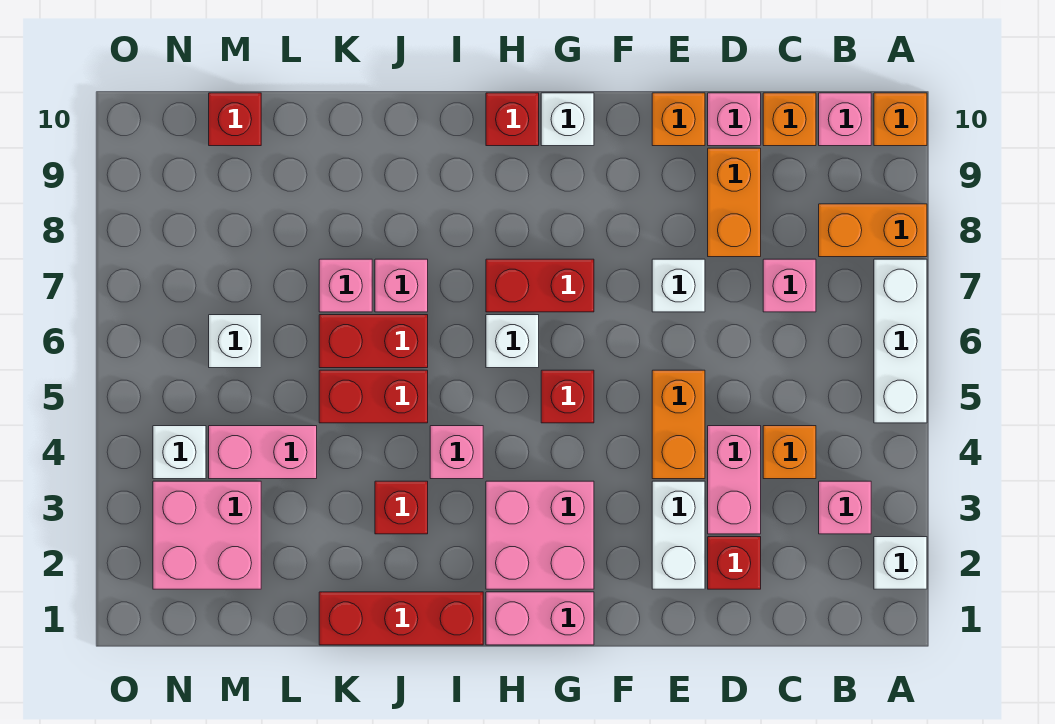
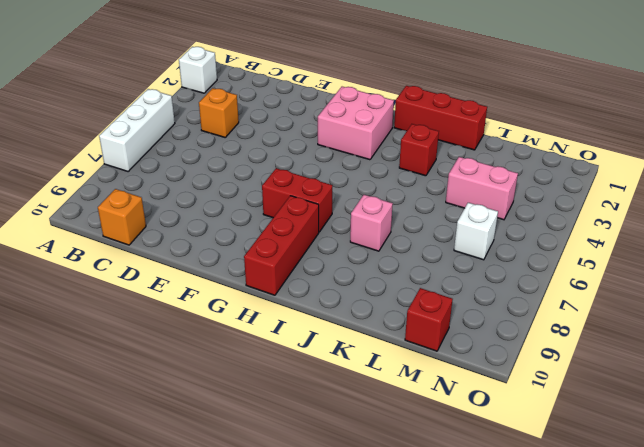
red 1x3 brick [244,196,319,295] -> red 1x1 brick [486,93,539,146]
none -> orange 1x2 brick [819,204,927,257]
none -> orange 1x1 brick [874,93,927,146]
none -> pink 1x1 brick [819,481,871,534]
none -> pink 1x1 brick [819,93,871,146]

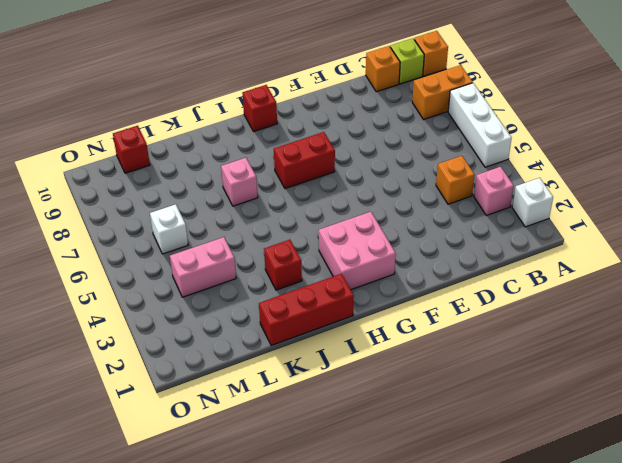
lime 1x1 brick [390,38,424,84] -> pink 1x1 brick [819,93,871,146]
none -> pink 1x1 brick [763,259,816,312]
none -> red 1x1 brick [708,537,761,589]
none -> pink 1x2 brick [708,426,761,534]
none -> orange 1x2 brick [708,148,761,257]

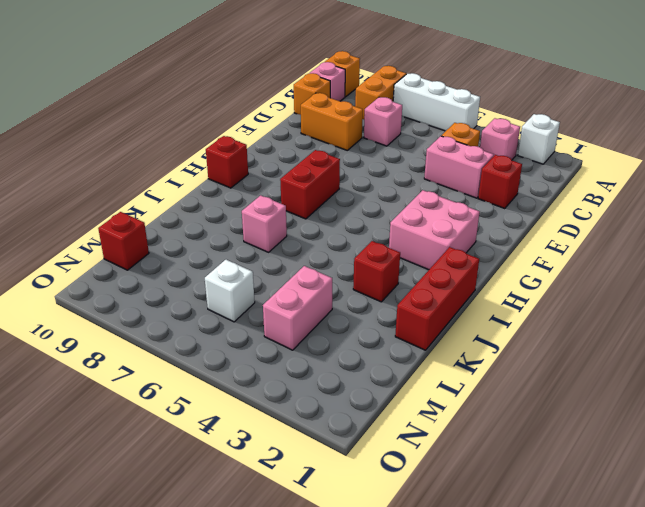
none -> pink 1x1 brick [708,93,761,146]
none -> white 1x2 brick [652,481,705,589]
none -> orange 1x2 brick [652,370,705,479]
none -> white 1x1 brick [652,259,705,312]

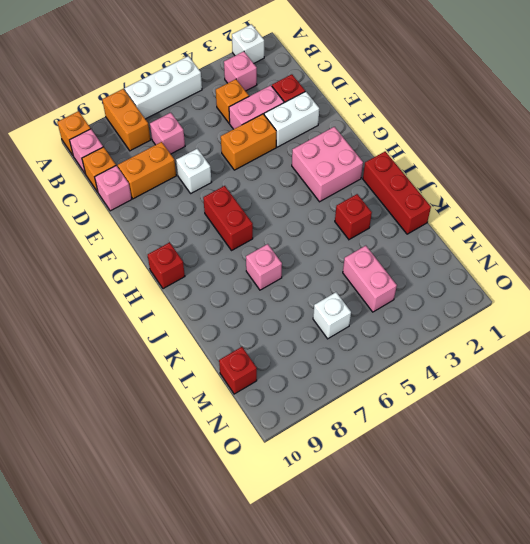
none -> orange 1x1 brick [652,93,705,146]
none -> pink 1x2 brick [486,592,594,645]
none -> red 1x1 brick [541,370,594,423]
none -> white 1x1 brick [541,93,594,146]

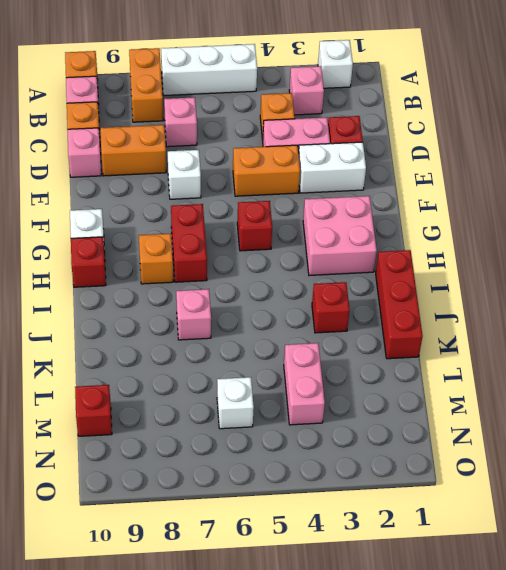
orange 1x1 brick [139,234,173,284] -> orange 1x1 brick moved to [652,93,705,146]
none -> pink 1x2 brick [486,592,594,645]
none -> white 1x1 brick [486,315,539,368]
none -> pink 1x1 brick [430,426,483,479]
none -> red 1x2 brick [319,370,428,423]

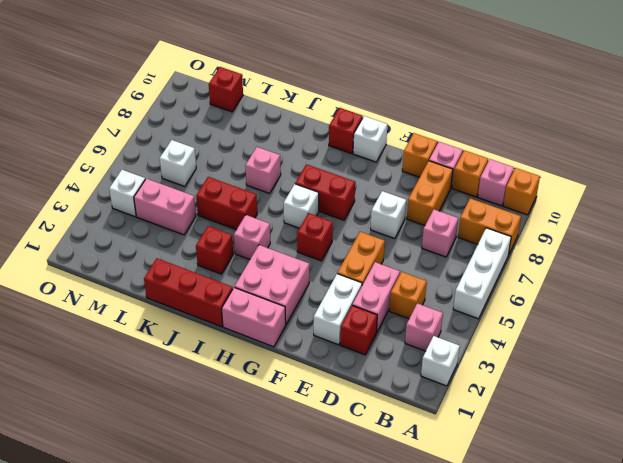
none -> red 1x2 brick [319,315,428,368]
none -> pink 1x1 brick [319,259,372,312]
none -> pink 2x2 brick [153,481,261,589]

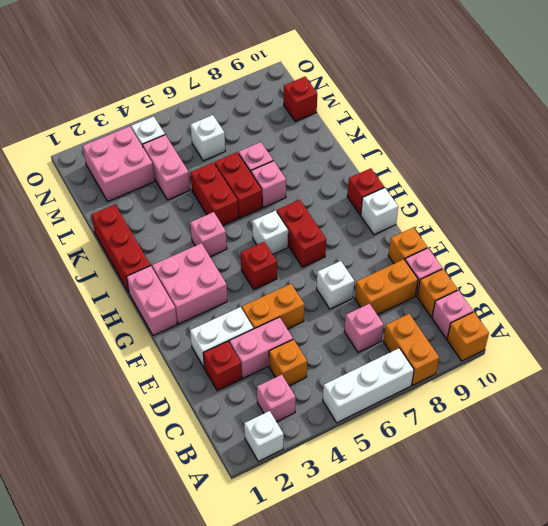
none -> red 1x1 brick [375,481,428,534]

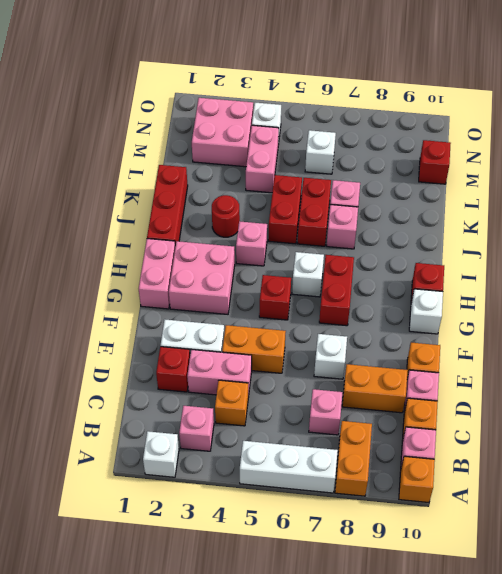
red 1x1 round brick [212,195,240,237] -> red 1x1 brick [375,481,428,534]

